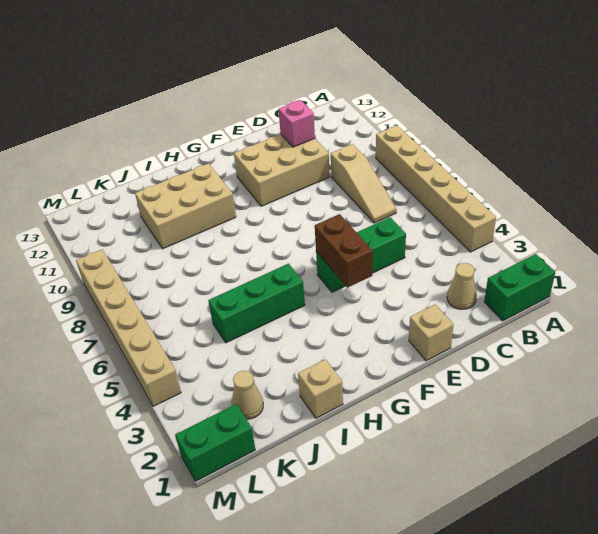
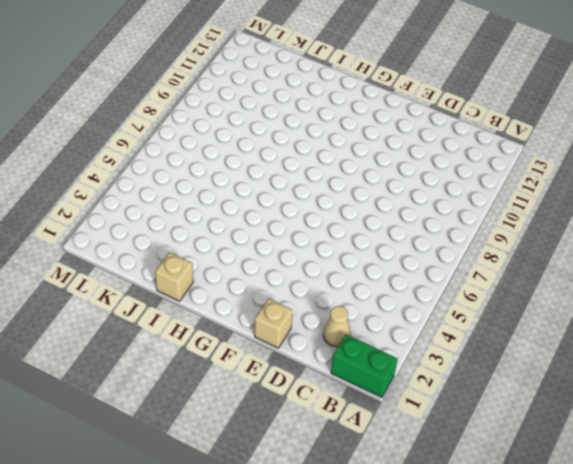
none -> tan 1x6 brick [376,126,496,252]
none -> tan 1x3 slope [331,144,396,223]
none -> green 1x3 brick [316,217,406,292]

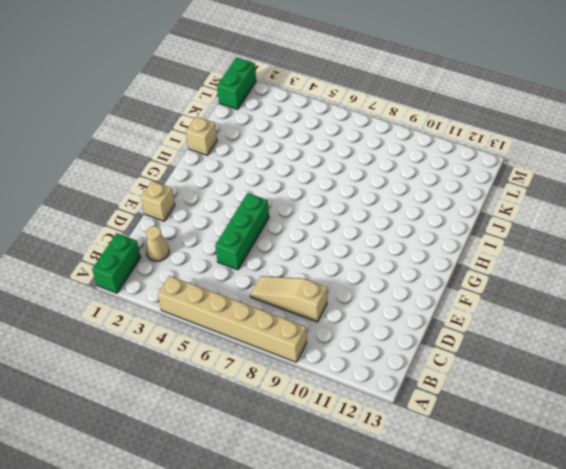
none -> tan 2x3 brick [234,134,330,206]
none -> green 1x3 brick [208,264,305,343]
none -> tan 2x3 brick [135,163,236,249]

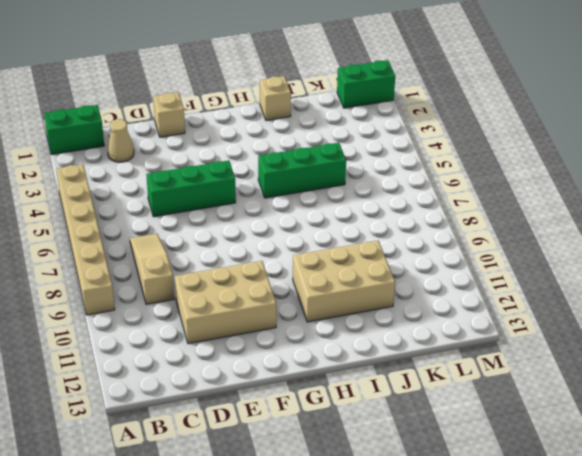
none -> tan 1x1 cone [232,371,263,419]
none -> tan 1x6 brick [76,250,181,406]
none -> pink 1x1 brick [278,100,315,147]

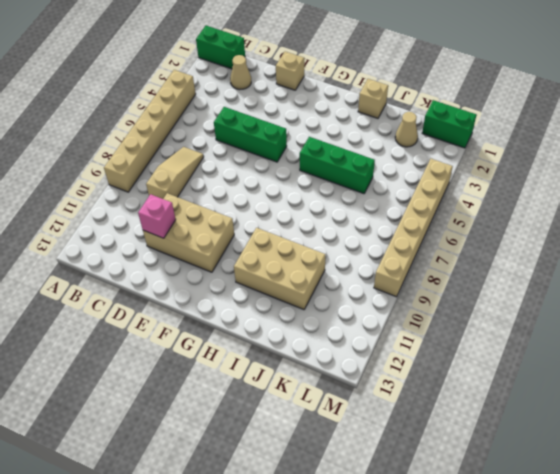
none -> brown 1x2 brick [315,214,373,288]

